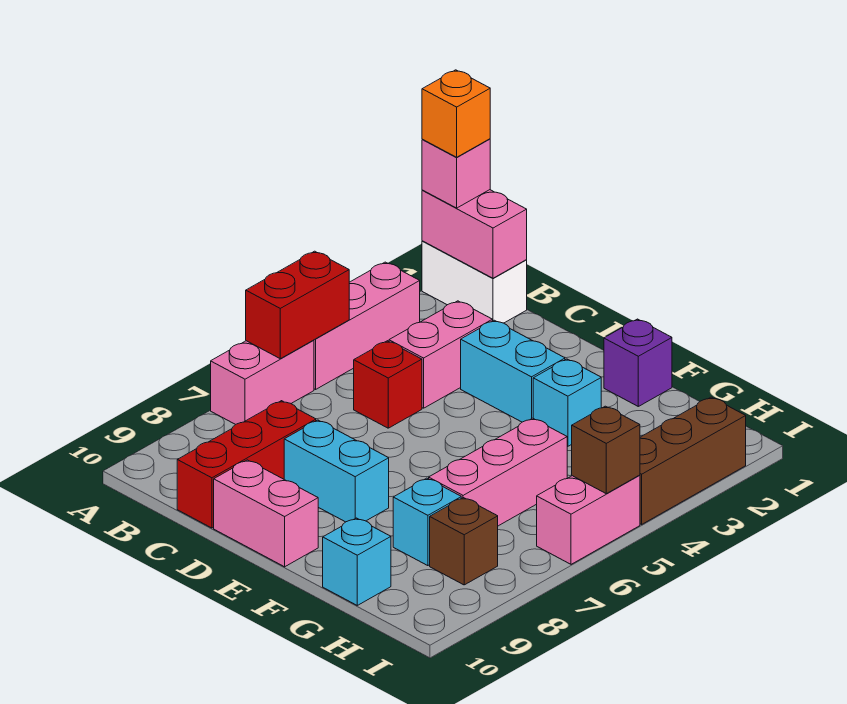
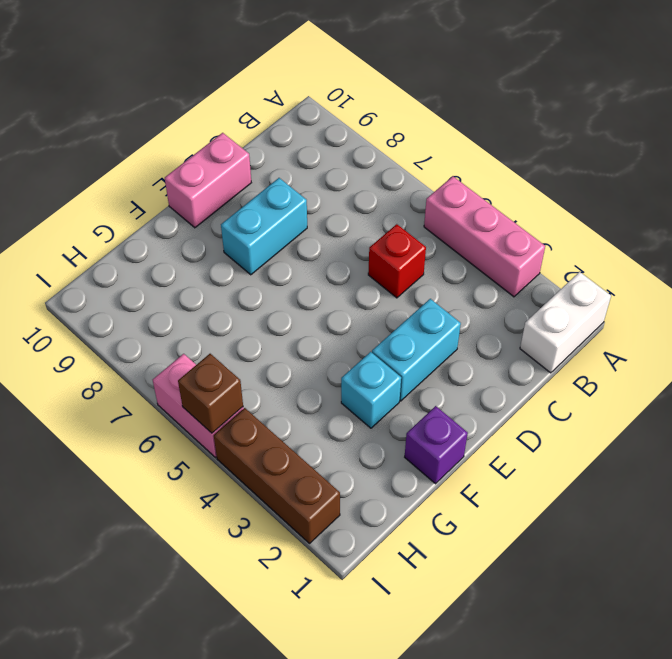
none -> pink 1x2 brick [211,340,314,425]
none -> pink 1x2 brick [389,301,492,408]
none -> red 1x3 brick [177,401,316,528]

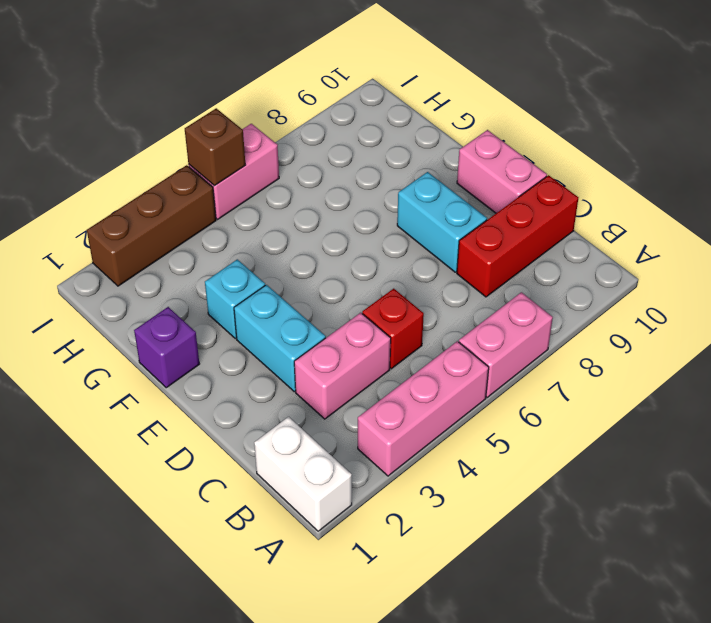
none -> pink 1x3 brick [429,418,567,526]
none -> cyan 1x1 brick [393,478,461,566]
none -> cyan 1x1 brick [323,518,391,605]

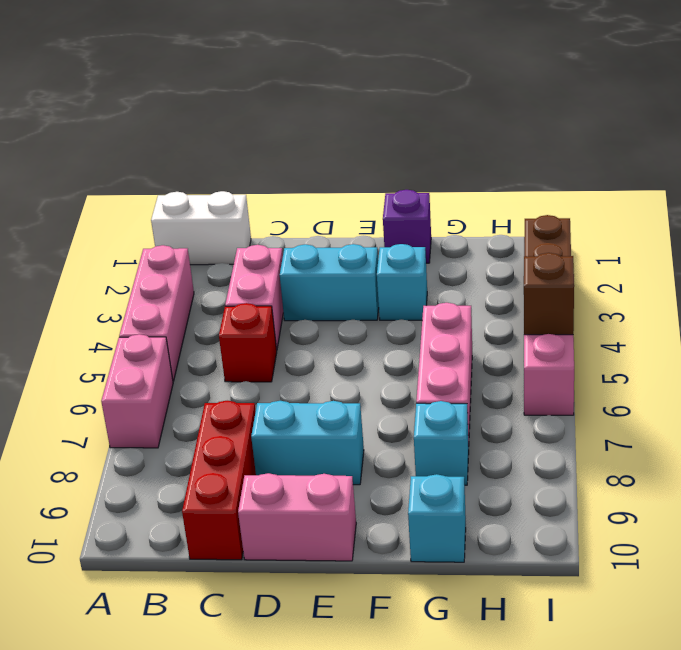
none -> brown 1x1 brick [430,498,498,585]
none -> pink 1x2 brick [422,190,527,278]
none -> red 1x2 brick [246,251,349,359]

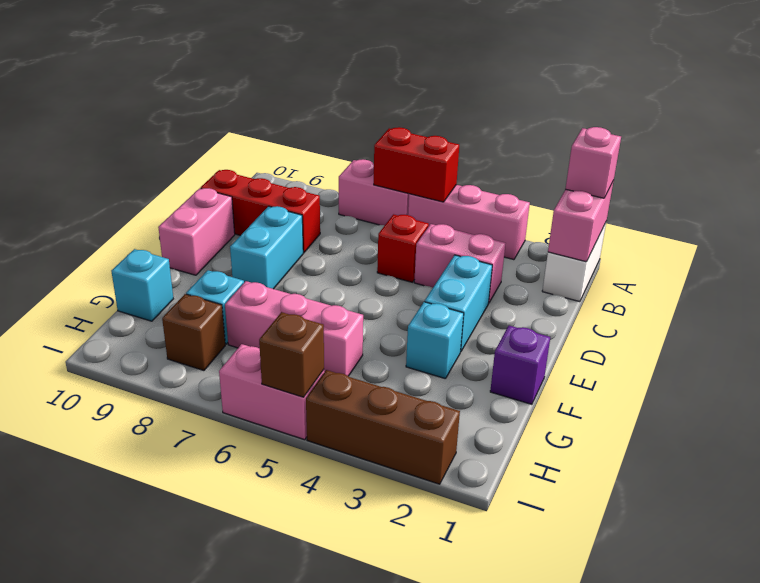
none -> orange 1x1 brick [422,70,490,157]

